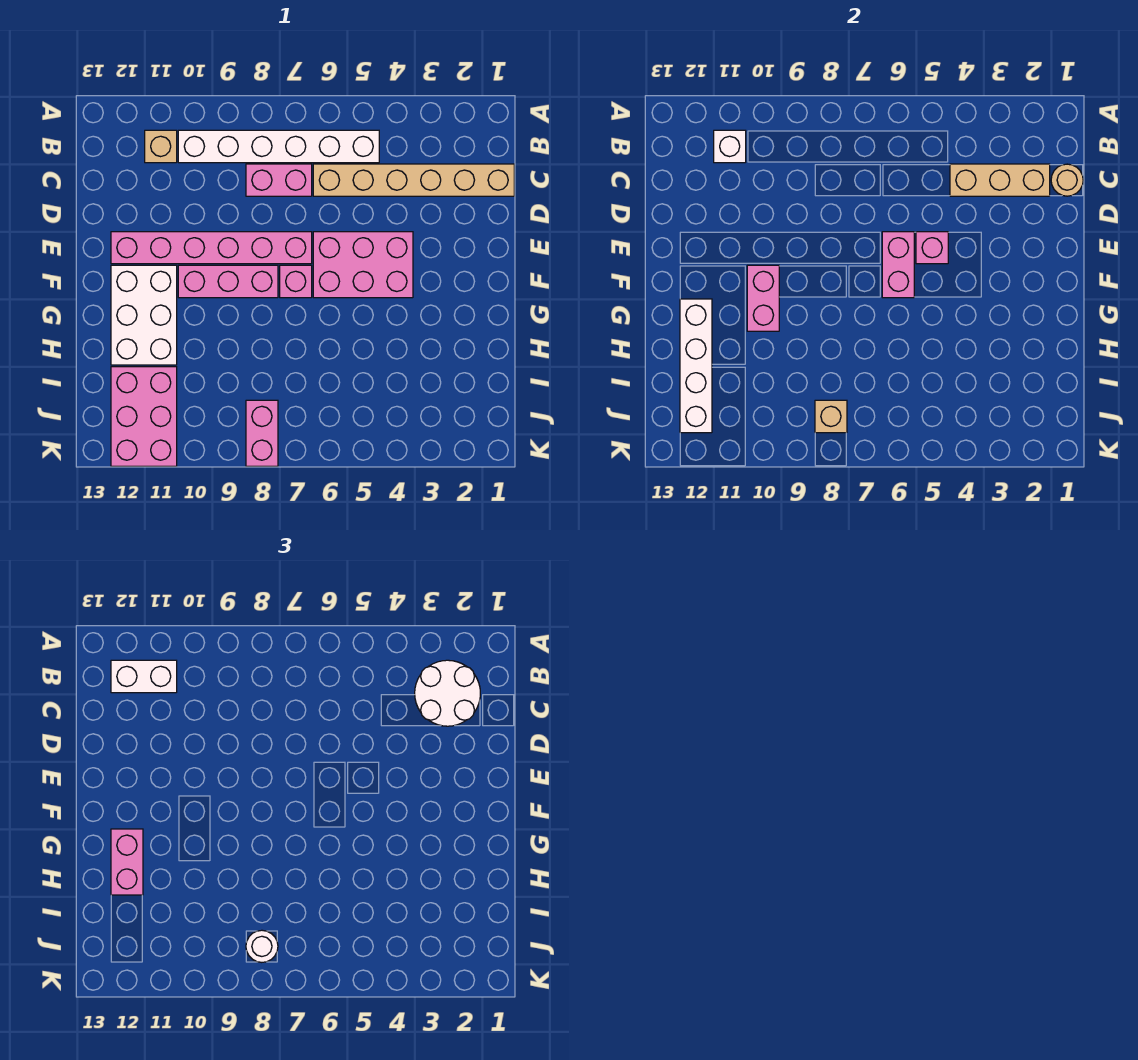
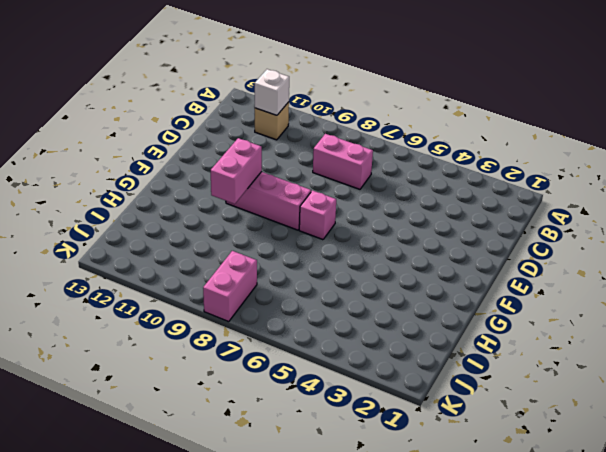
none -> white 1x6 brick [178,130,379,163]
none -> tan 1x6 brick [313,164,514,196]
none -> pink 2x3 brick [313,232,413,298]

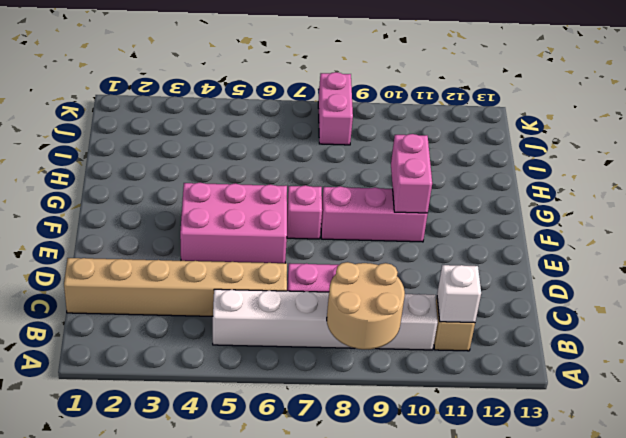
tan 2x2 round brick [327,262,405,349] -> none
none -> pink 1x6 brick [111,232,312,264]
none -> white 2x3 brick [111,265,177,365]
none -> pink 2x3 brick [111,367,177,466]

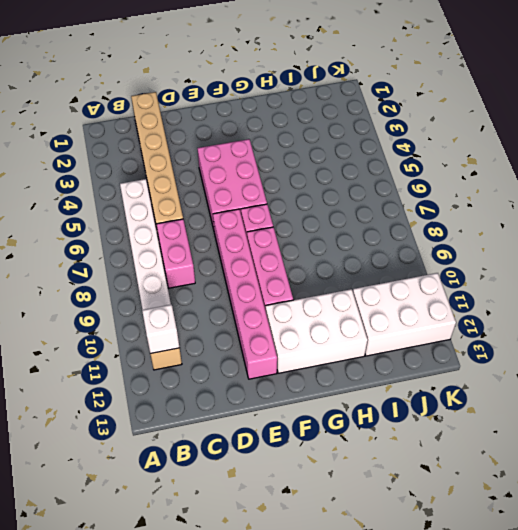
white 2x3 brick [353,273,456,356] -> pink 2x3 brick [111,367,177,466]
none -> pink 1x2 brick [246,400,278,466]
none -> tan 1x1 round brick [1051,164,1083,196]
none -> tan 1x3 brick [950,164,1050,196]

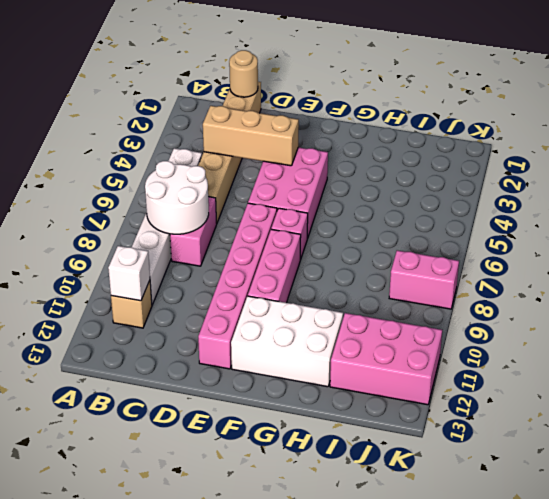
white 2x2 round brick [145,161,209,234] -> white 2x2 round brick moved to [415,660,480,726]
tan 1x3 brick [203,106,299,166] -> tan 1x3 brick turned to [950,164,1050,196]
none -> pink 1x1 brick [916,232,948,264]
none -> pink 1x2 brick [882,232,914,298]
none -> pink 1x2 brick [747,265,779,331]

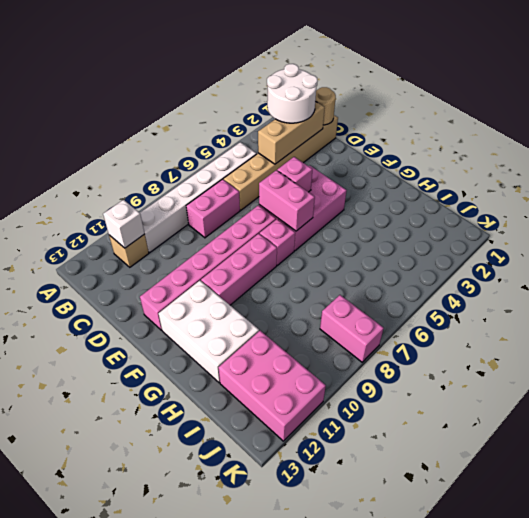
none -> pink 1x2 brick [747,265,779,331]
none -> white 1x4 brick [680,299,712,433]
none -> tan 1x1 brick [815,400,847,433]

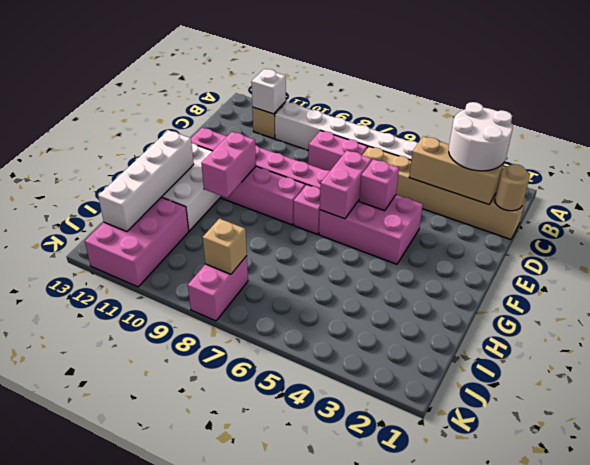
none -> white 1x2 brick [111,660,177,693]
none -> pink 1x2 brick [111,829,143,895]
none -> white 1x1 round brick [246,930,278,962]

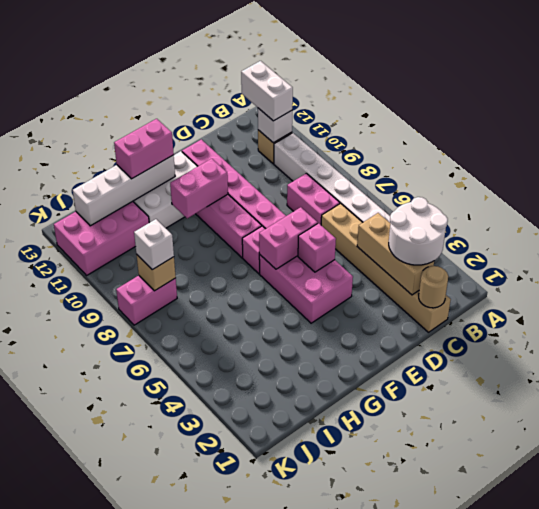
white 1x1 brick [134,219,174,270] -> white 1x1 round brick [246,930,278,962]

